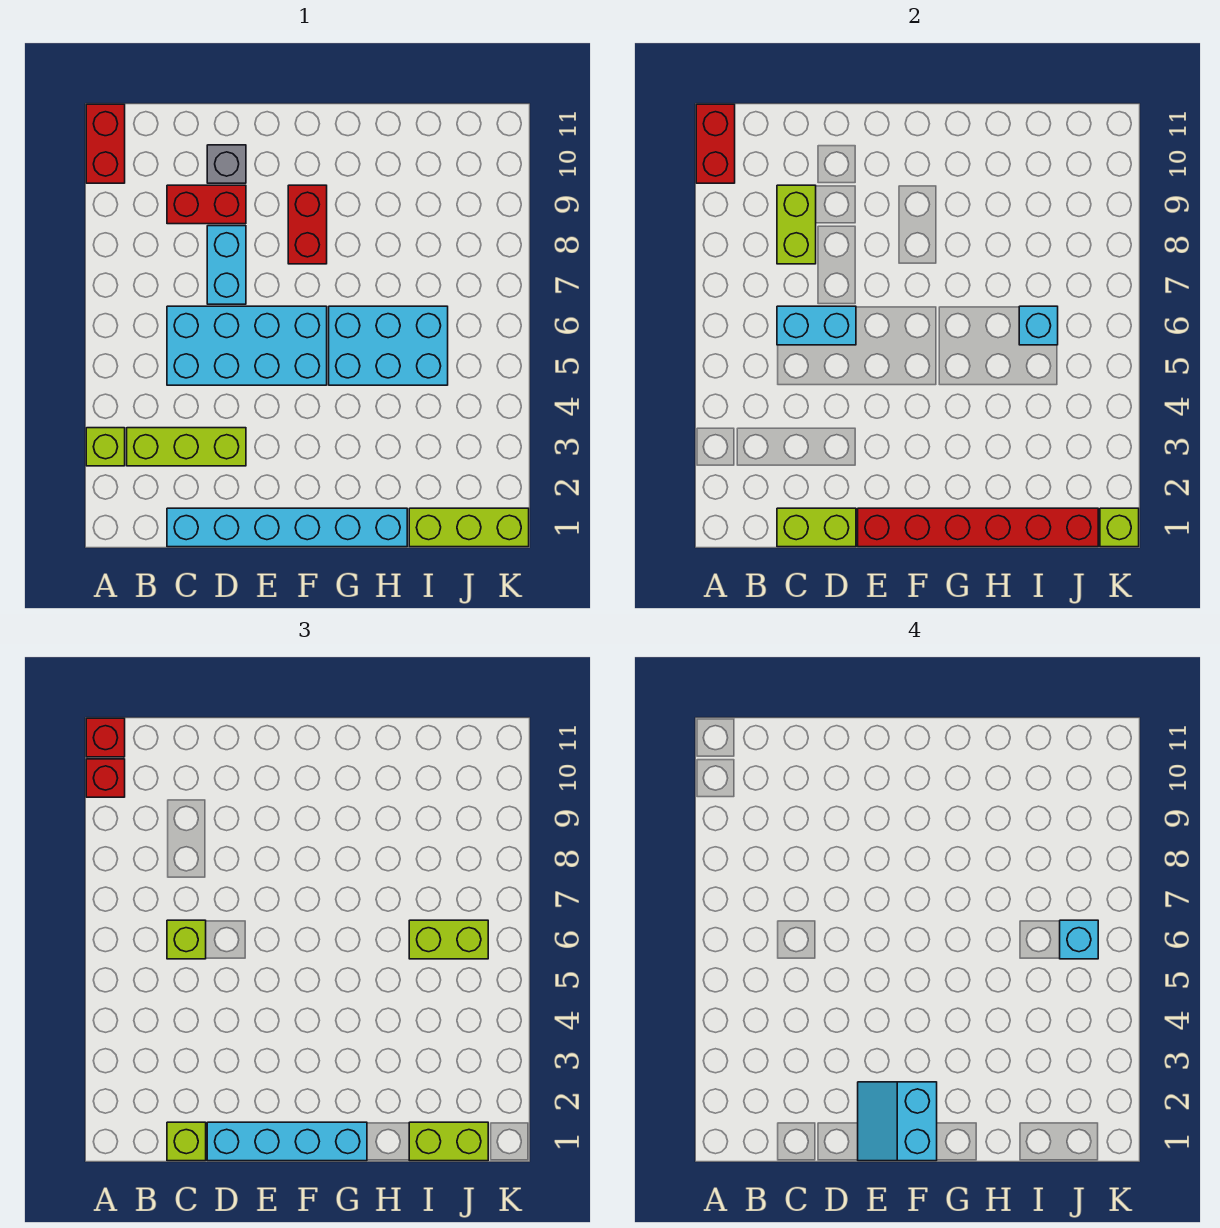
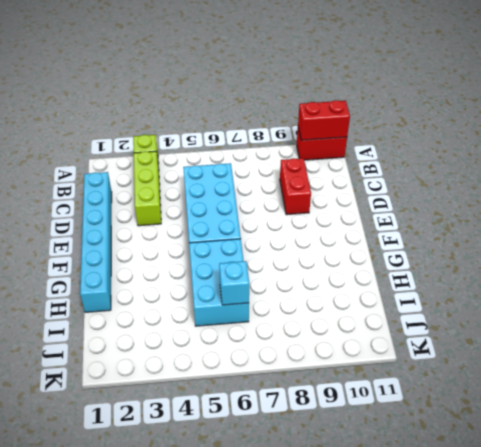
none -> cyan 1x2 brick [207,226,246,304]
none -> grey 1x1 brick [207,145,246,183]
none -> red 1x2 brick [288,185,327,264]

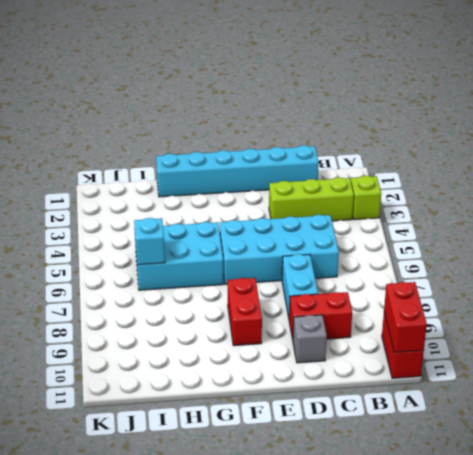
none -> lime 1x3 brick [409,508,529,547]
none -> lime 1x2 brick [777,508,856,547]
none -> cyan 1x2 brick [777,306,856,345]

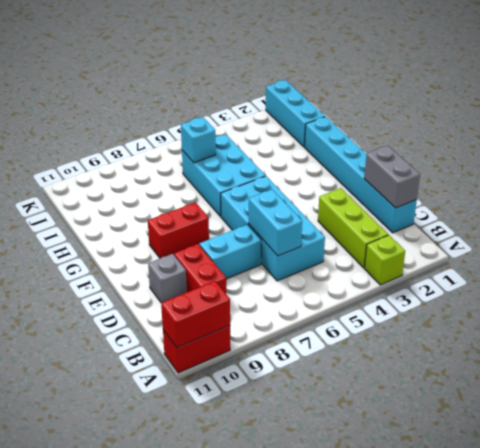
grey 1x2 brick [364,145,420,208] -> lime 1x2 brick [777,508,856,547]
cyan 1x3 brick [266,80,325,147] -> lime 1x3 brick [409,508,529,547]
none -> lime 1x2 brick [777,185,816,264]
none -> red 1x6 brick [858,508,1098,547]
none -> lime 1x1 brick [1100,508,1139,547]

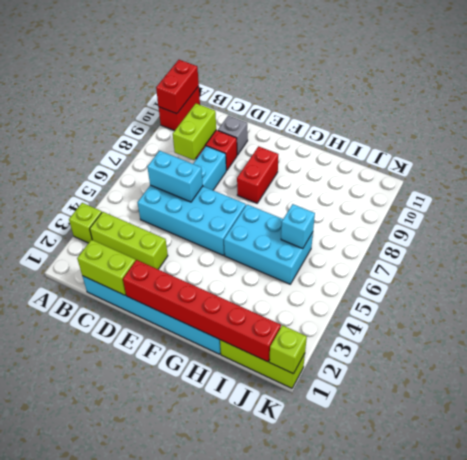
none -> red 1x1 brick [86,759,125,797]
none -> red 1x1 brick [86,718,125,757]
none -> lime 1x1 brick [167,1122,206,1161]

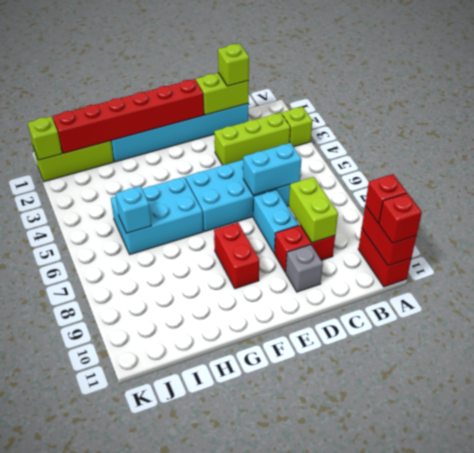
none -> lime 1x1 brick [167,920,206,959]
none -> cyan 1x4 brick [207,1122,367,1161]
none -> lime 1x2 brick [409,1122,488,1161]

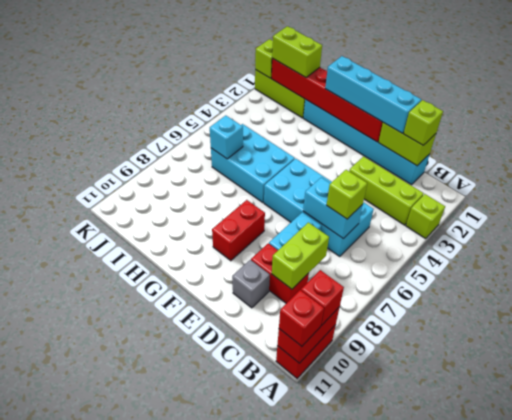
none -> lime 1x2 brick [409,920,488,959]
none -> cyan 2x2 slope [858,1082,937,1161]
none -> cyan 1x1 brick [1060,920,1098,959]

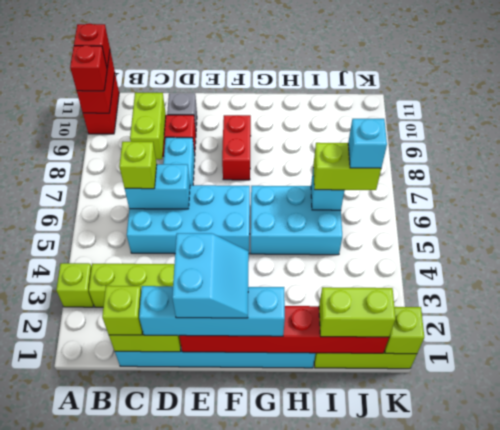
cyan 2x2 slope [172,233,249,318] -> cyan 2x2 slope turned to [858,1082,937,1161]

